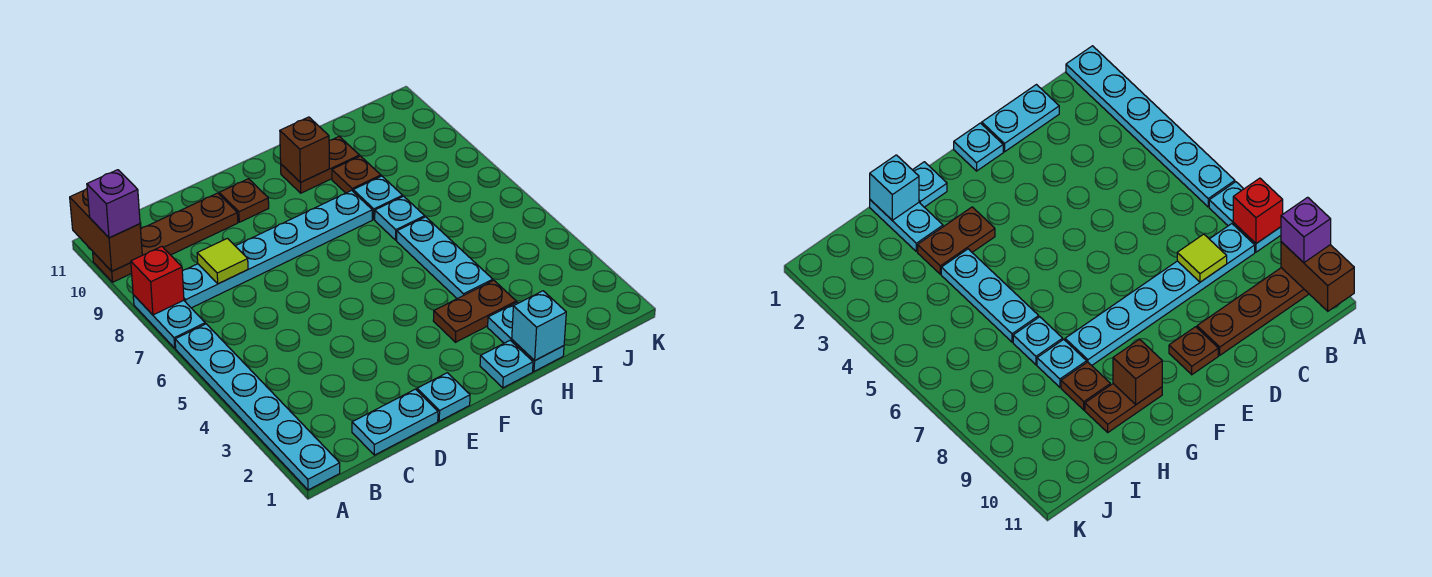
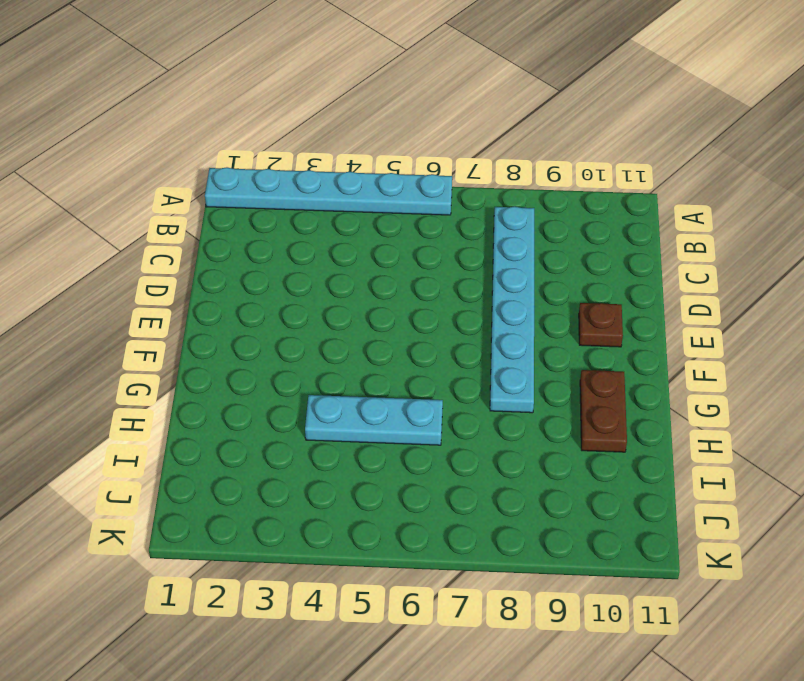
none -> cyan 1x2 plate [133,295,205,348]
none -> brown 1x4 plate [93,193,238,282]
none -> cyan 1x2 plate [352,389,438,455]

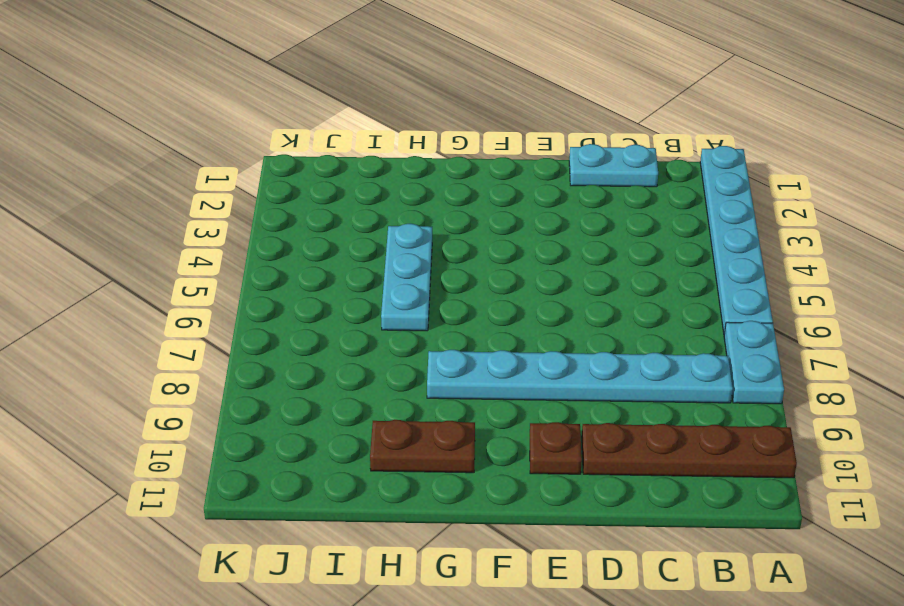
none -> cyan 1x1 plate [417,373,470,421]
none -> cyan 1x1 plate [480,340,533,388]
none -> brown 1x2 plate [433,280,516,342]

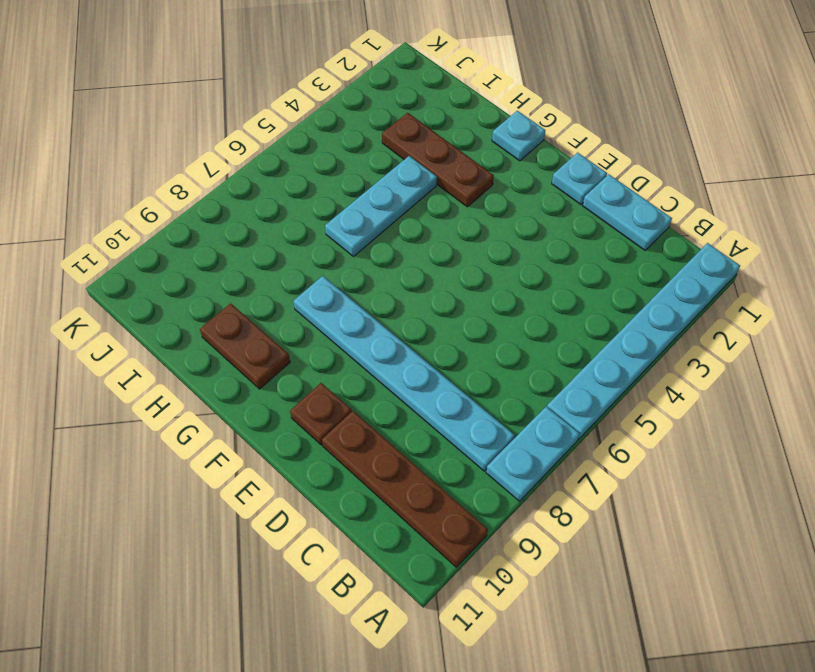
brown 1x3 plate [382,113,494,207] -> brown 1x2 plate [433,280,516,342]
none -> cyan 1x2 plate [488,302,564,371]
none -> cyan 1x1 plate [375,196,425,240]
none -> cyan 1x1 plate [353,176,403,219]

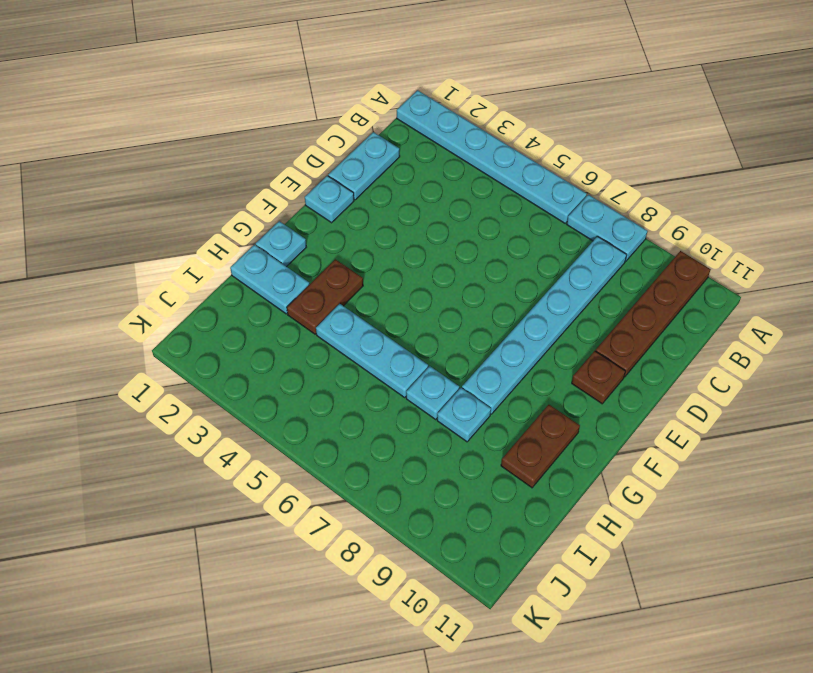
none -> brown 1x1 plate [332,156,381,193]
none -> red 1x1 brick [131,246,184,315]
none -> brown 1x2 brick [70,189,142,271]

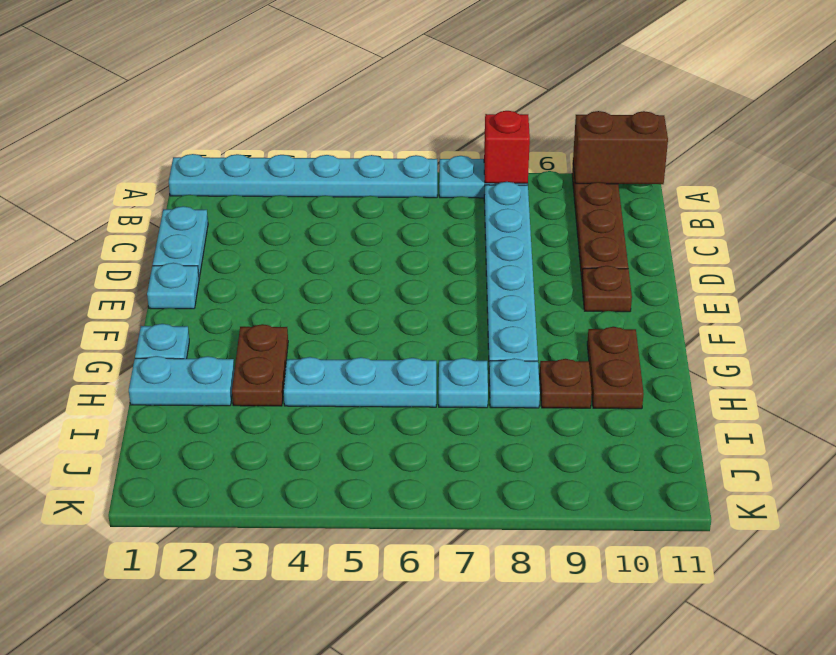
none -> lime 1x1 tile [197,238,248,284]
none -> brown 1x1 brick [280,117,329,182]
none -> cyan 1x1 brick [512,291,566,361]

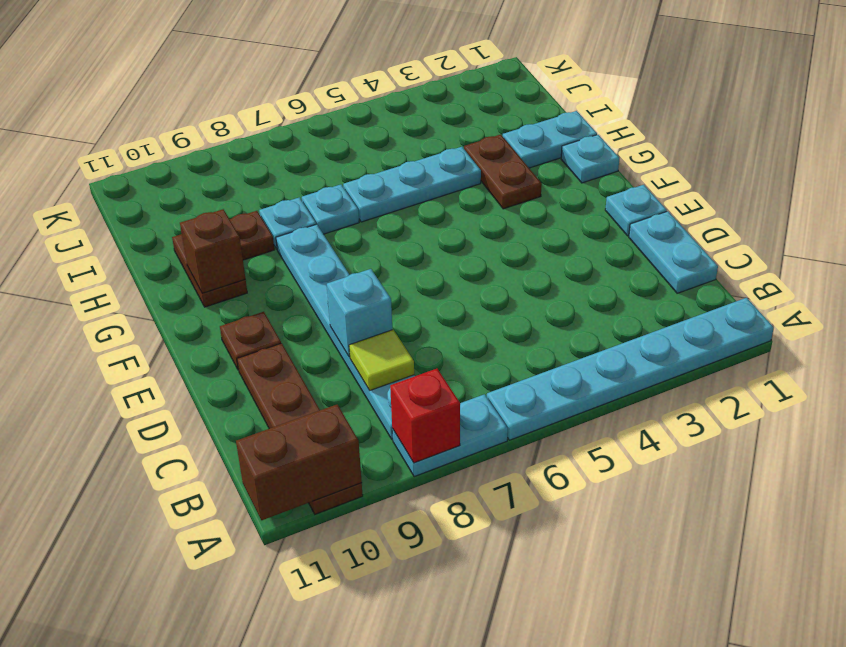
cyan 1x1 brick [327,269,392,357] -> cyan 1x1 brick moved to [512,291,566,361]
none -> purple 1x1 brick [87,170,140,238]

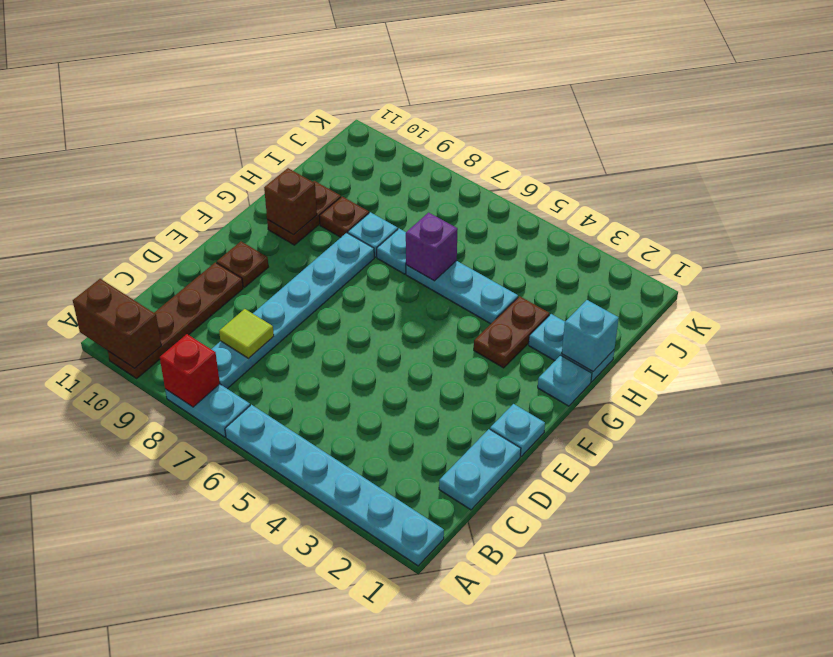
purple 1x1 brick [406,213,458,281] -> purple 1x1 brick moved to [87,170,140,238]

